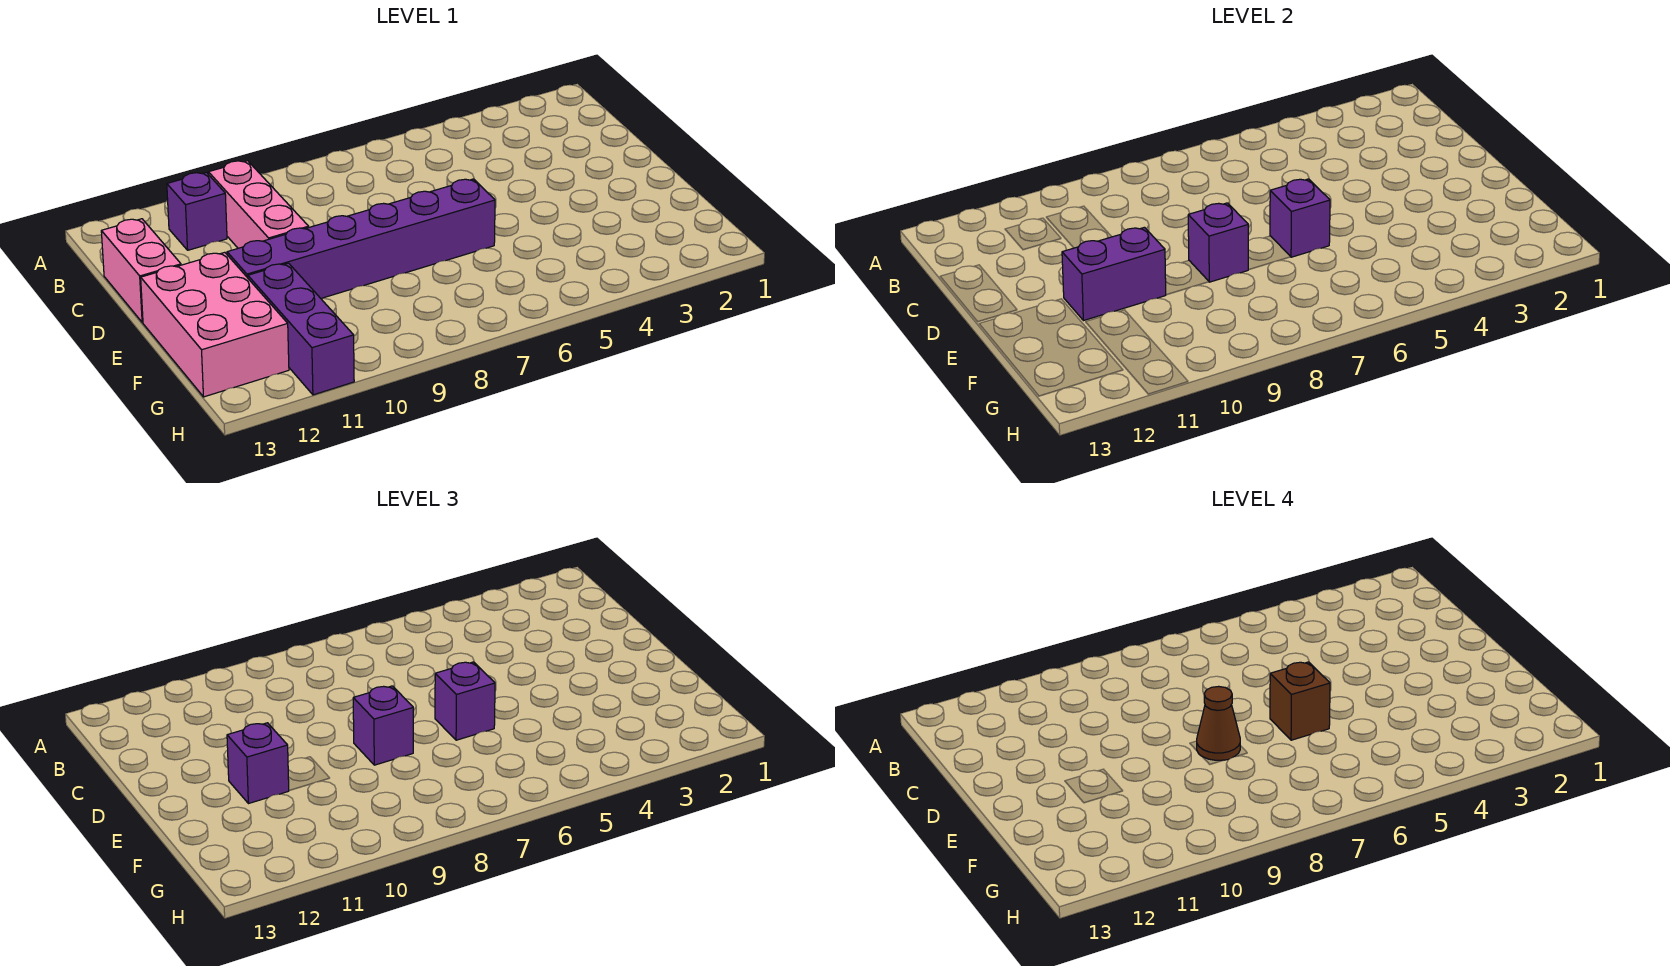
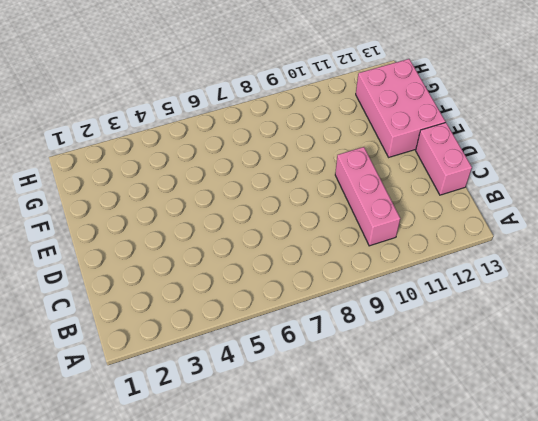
none -> purple 1x1 brick [167,172,227,250]
none -> purple 1x6 brick [227,179,495,298]
none -> purple 1x3 brick [248,263,354,395]

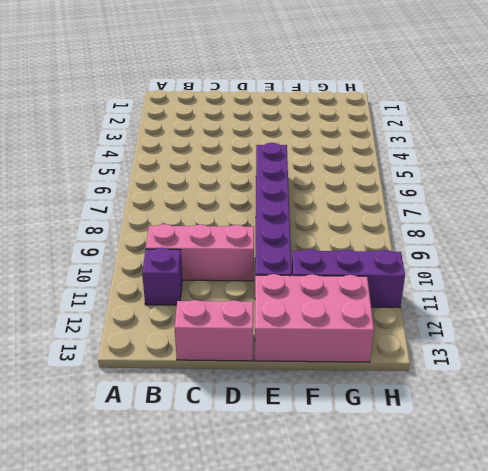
none -> purple 1x1 brick [1270,179,1330,257]
none -> purple 1x1 brick [1188,203,1248,282]
none -> purple 1x2 brick [1062,227,1166,321]

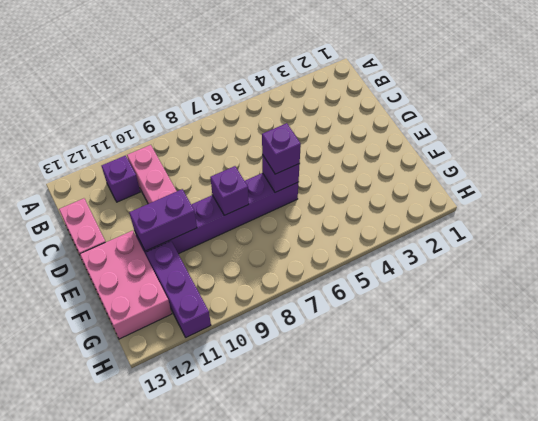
none -> purple 1x1 brick [353,686,413,765]
none -> purple 1x1 brick [227,723,289,804]
none -> brown 1x1 brick [1270,662,1330,740]

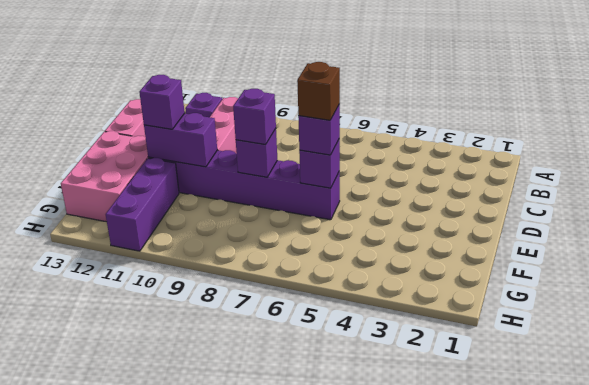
none -> brown 1x1 cone [1197,686,1240,760]

